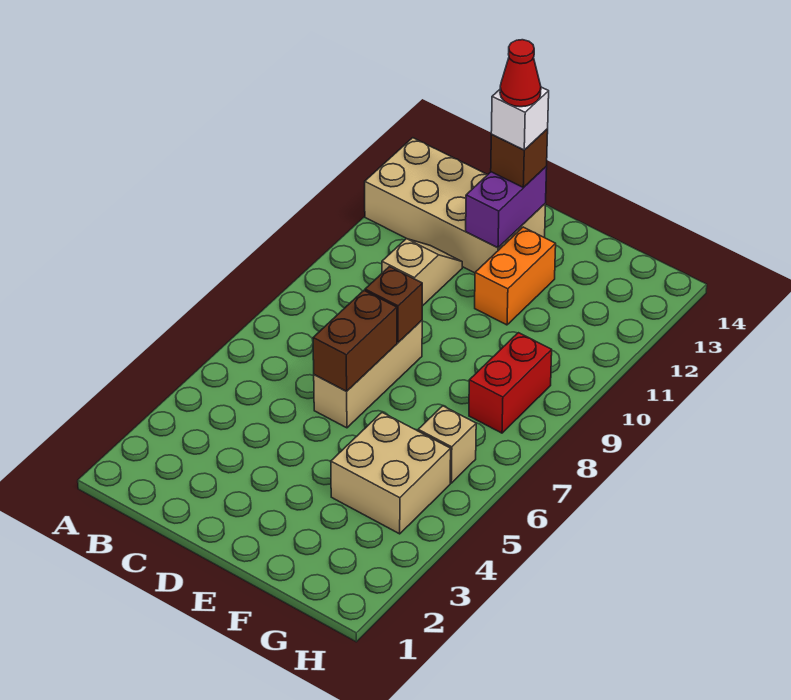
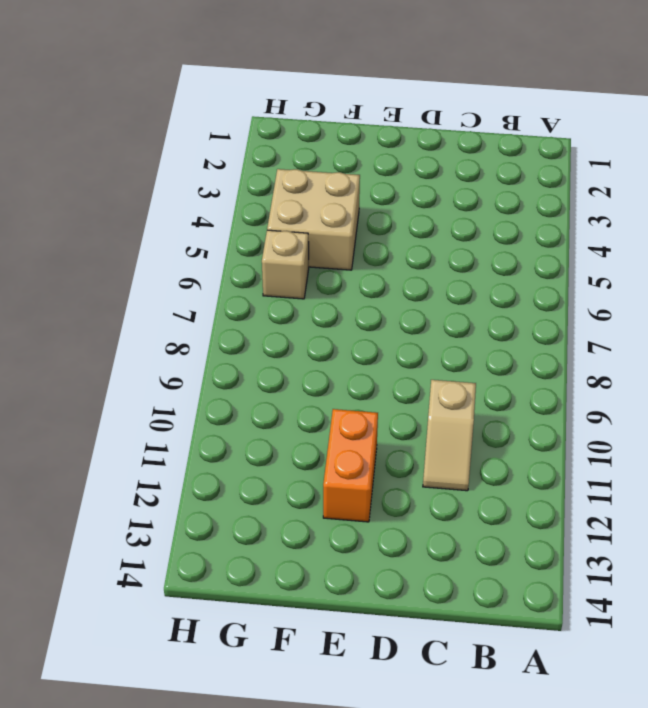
none -> tan 2x4 brick [365,138,546,273]
none -> tan 1x3 brick [314,321,422,428]
none -> red 1x2 brick [469,333,552,433]

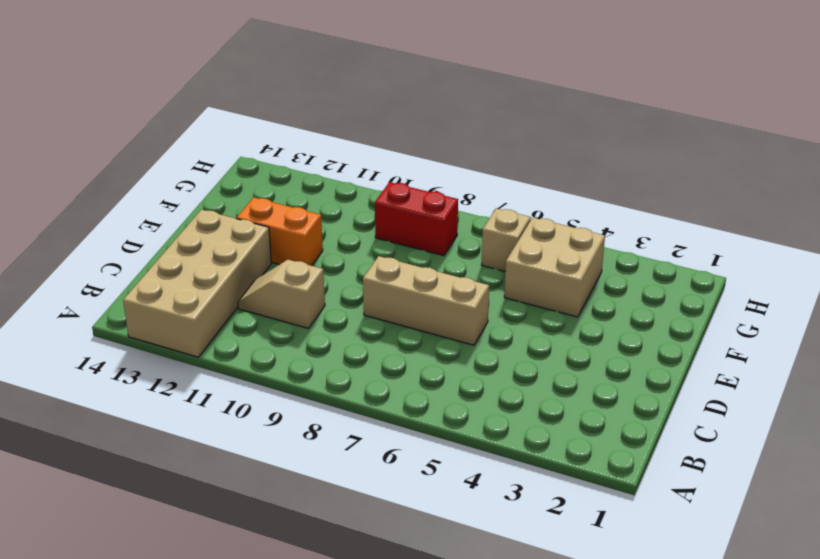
none -> brown 1x2 brick [313,291,397,391]
none -> brown 1x1 brick [365,266,422,342]
none -> purple 1x2 brick [466,167,547,248]

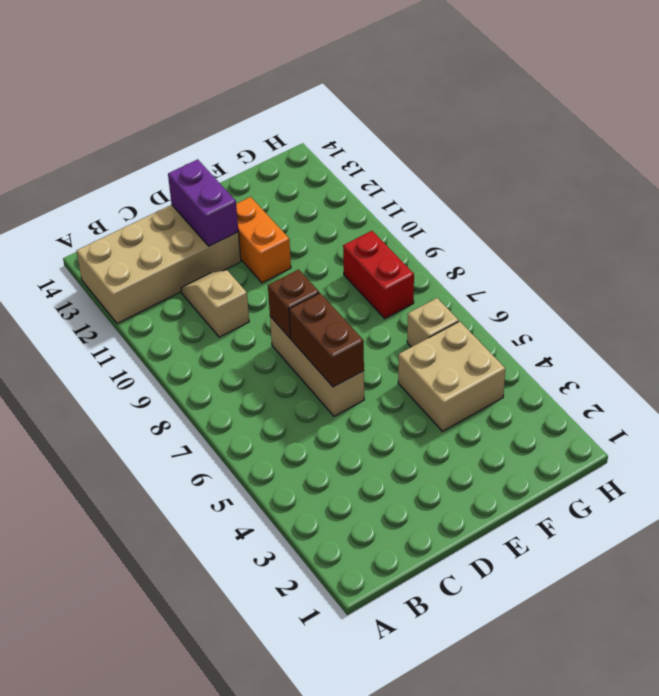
none -> brown 1x1 brick [491,129,548,188]
none -> white 1x1 brick [491,87,549,150]
none -> red 1x1 cone [500,40,541,107]

